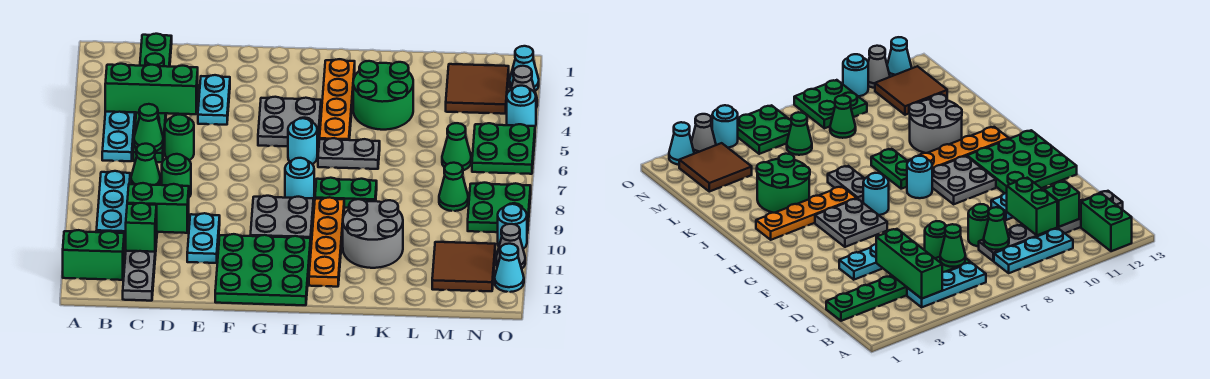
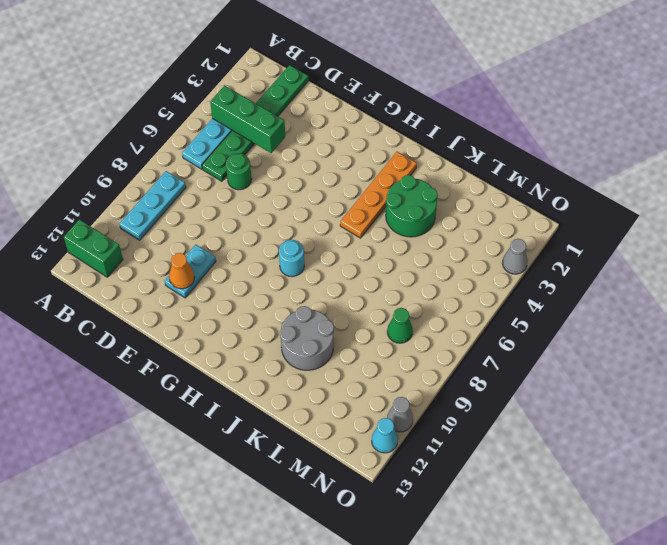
orange 1x1 cone [169,253,195,289] -> none
none -> grey 1x6 plate [123,174,161,301]
none -> green 1x1 round brick [162,154,191,197]
none -> cyan 1x2 plate [198,75,230,125]
none -> green 3x3 plate [215,234,311,305]

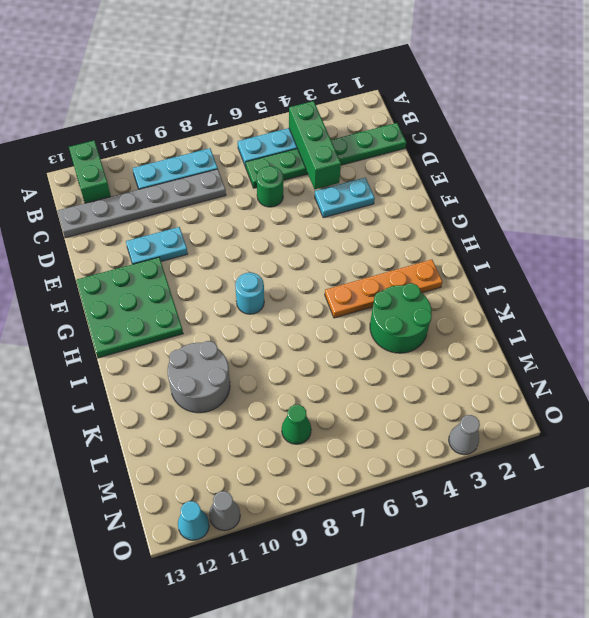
none -> green 1x1 round brick [162,154,191,197]
none -> grey 2x2 plate [258,97,321,147]
none -> grey 2x2 plate [250,196,314,238]
none -> cyan 1x1 round brick [288,118,317,164]

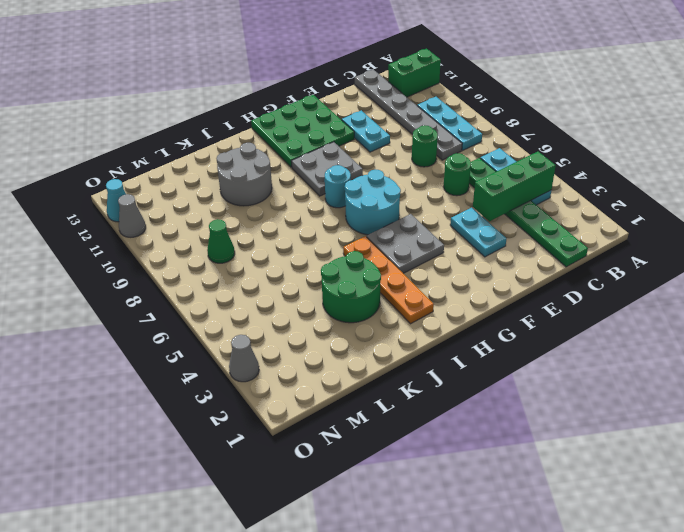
cyan 2x2 round brick [345,170,401,235] -> cyan 1x1 round brick [288,118,317,164]
none -> grey 1x2 plate [318,138,380,169]
none -> green 1x2 plate [315,178,377,208]
none -> orange 1x4 plate [309,197,344,287]
none -> brown 2x2 tile [446,64,509,114]

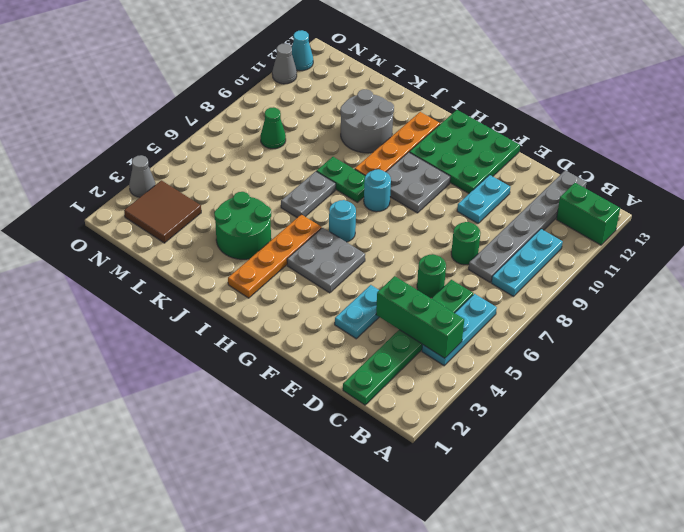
grey 1x2 plate [281,171,336,218] -> grey 1x2 plate turned to [318,138,380,169]
none -> green 1x1 cone [442,123,471,170]
none -> brown 2x2 tile [432,242,495,291]
none -> green 2x2 plate [472,123,535,174]
none -> green 2x2 plate [468,183,531,233]

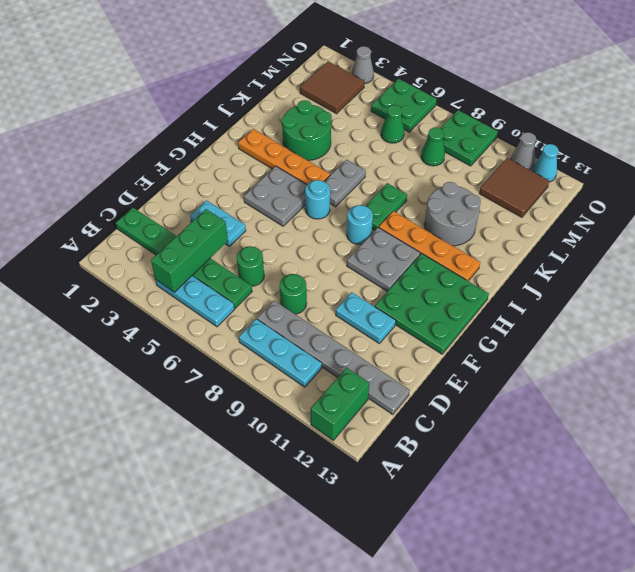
none -> cyan 1x1 cone [510,46,539,91]
none -> cyan 1x1 round brick [507,86,536,126]
none -> cyan 1x1 round brick [498,204,527,249]
none -> green 1x1 cone [134,104,163,151]

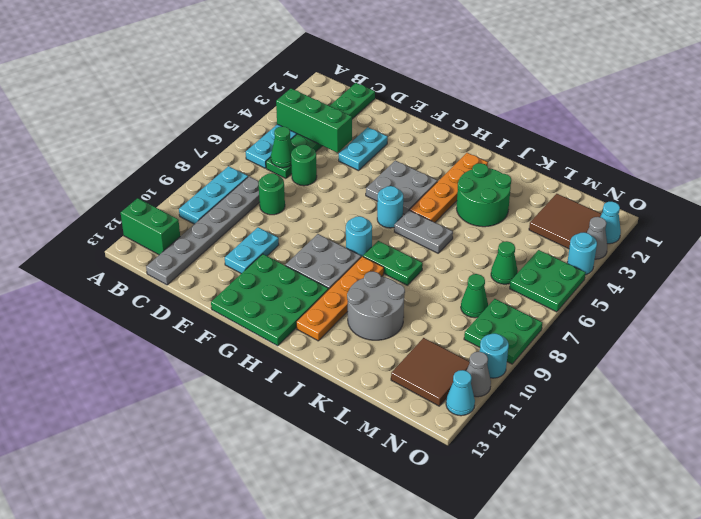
none -> green 1x1 cone [131,144,160,185]
none -> green 1x2 brick [127,183,189,233]
none -> green 1x1 brick [126,203,157,252]

